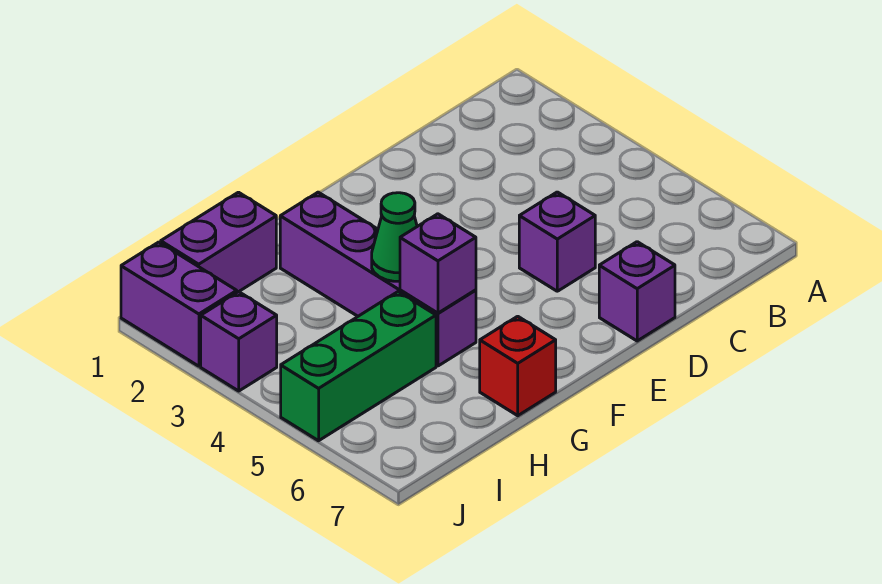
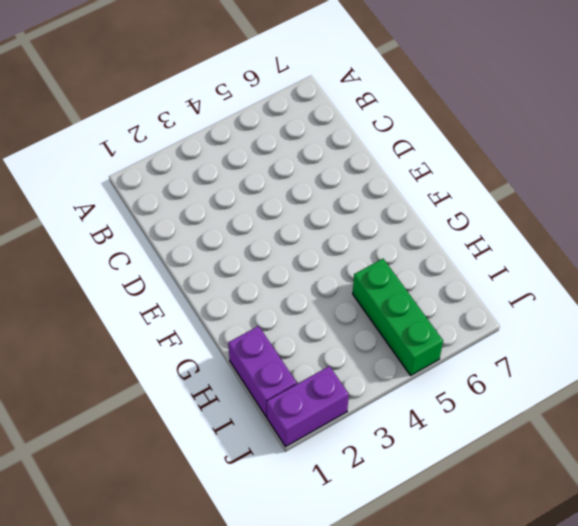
none -> purple 1x1 brick [519,192,595,291]
none -> purple 1x1 brick [599,242,675,341]

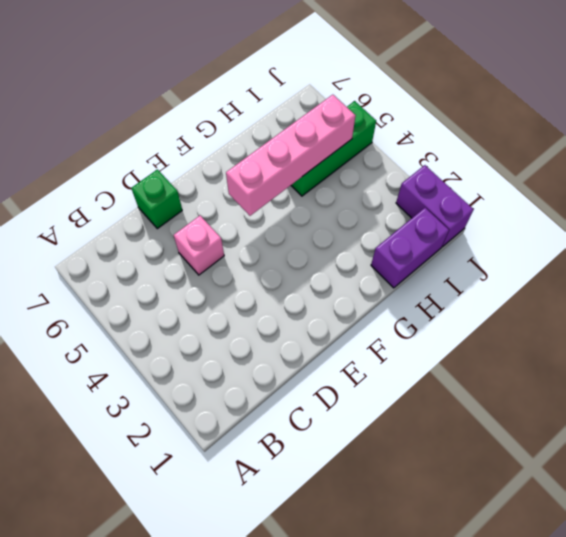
pink 1x1 brick [174,216,224,275] -> purple 1x1 brick [519,192,595,291]
green 1x1 brick [131,170,182,229] -> purple 1x1 brick [599,242,675,341]
pink 1x4 brick [226,95,356,216] -> purple 1x1 brick [400,214,476,313]
none -> purple 1x4 brick [280,192,476,366]
none -> red 1x1 brick [480,316,556,416]

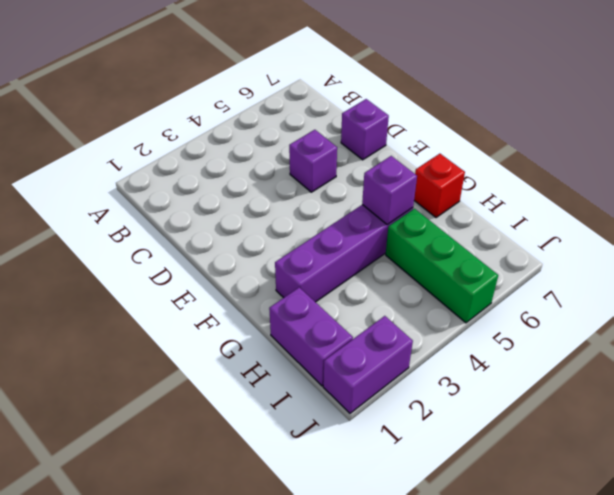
none -> purple 1x1 brick [201,292,277,391]
none -> green 1x1 cone [372,193,417,281]

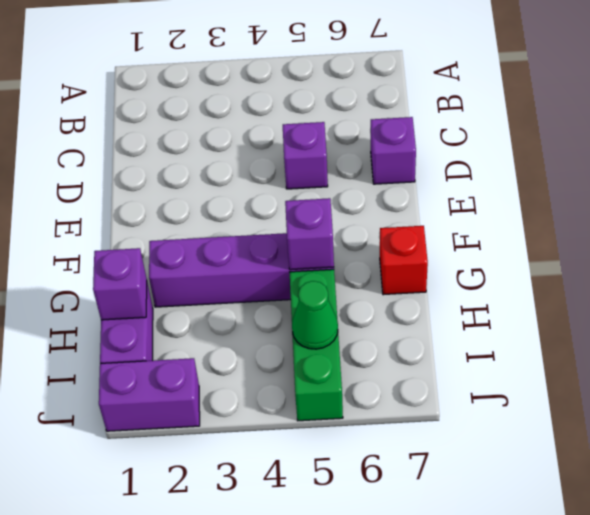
purple 1x1 brick [93,248,147,320] -> purple 1x1 brick moved to [201,292,277,391]
green 1x1 cone [292,281,338,349] -> green 1x1 cone moved to [372,193,417,281]

